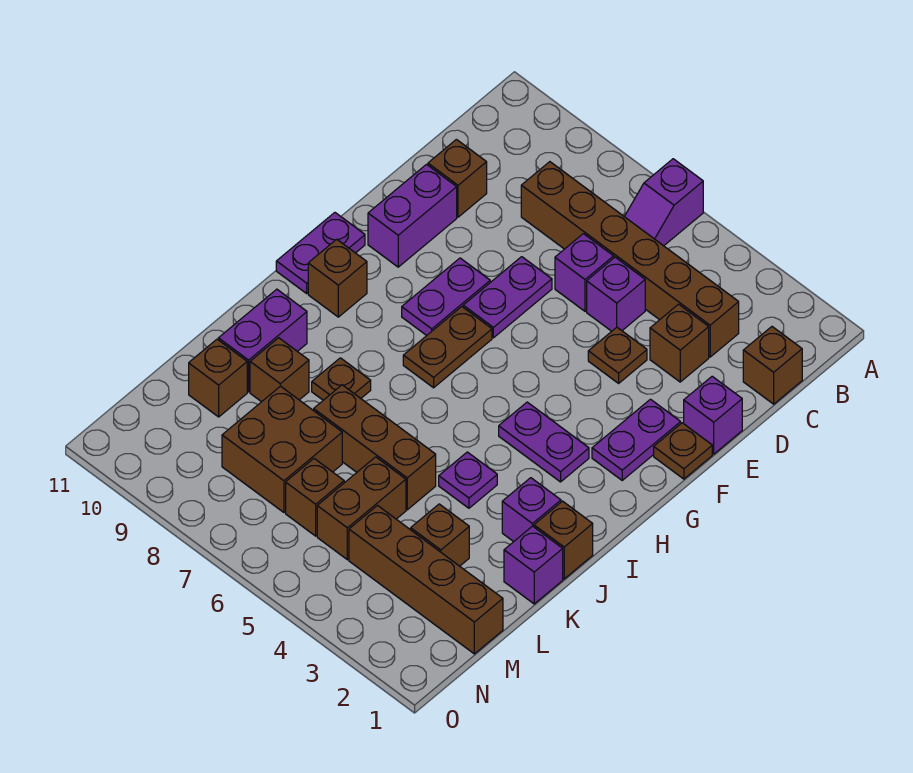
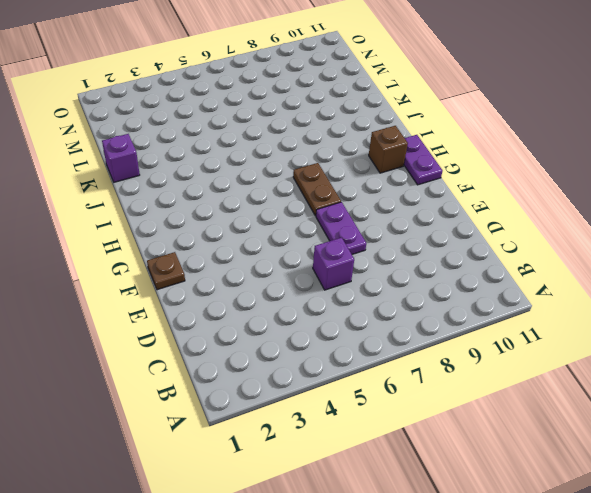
none -> purple 1x2 slope [624,159,703,246]
none -> brown 1x1 brick [743,327,802,404]
none -> brown 1x6 brick [521,162,739,357]
none -> brown 1x1 brick [650,304,709,382]

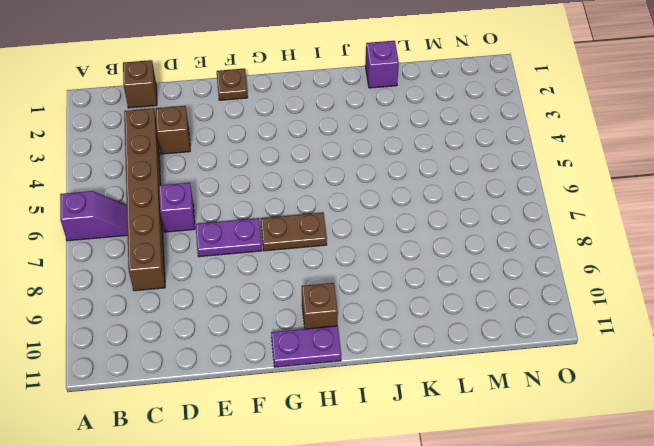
none -> purple 1x1 brick [587,257,645,331]
none -> brown 1x1 brick [428,139,487,217]
none -> purple 1x1 brick [684,376,742,454]
none -> brown 1x1 plate [588,327,647,383]

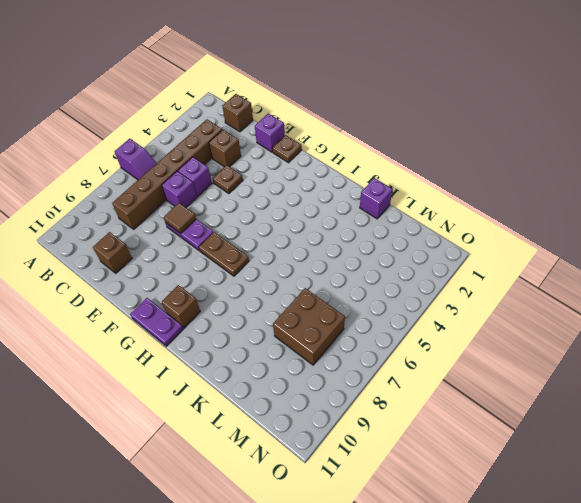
brown 1x1 tile [164,203,196,233] -> none
none -> purple 1x2 brick [368,165,457,267]
none -> purple 1x2 plate [592,399,681,480]
none -> purple 1x2 plate [402,258,490,336]
none -> purple 1x2 plate [499,402,589,482]

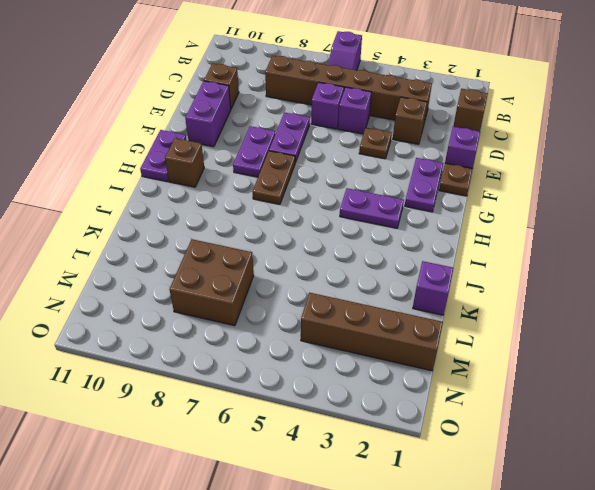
none -> brown 1x1 brick [534,501,593,579]
none -> purple 1x1 brick [502,478,561,542]
none -> purple 1x1 plate [439,452,497,508]
none -> brown 1x1 plate [312,358,371,400]

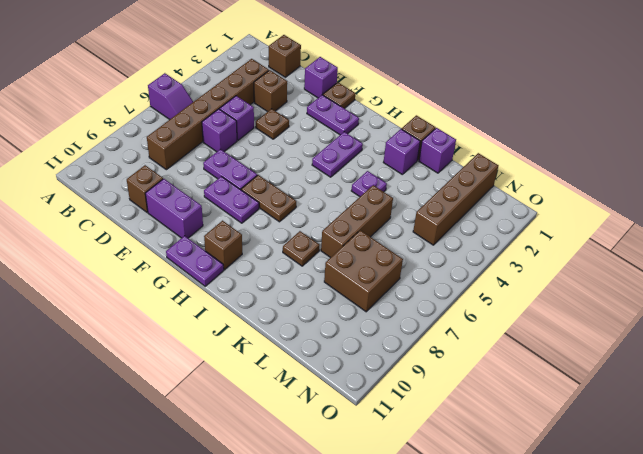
none -> purple 1x2 brick [218,289,307,392]
none -> brown 1x1 brick [250,338,309,402]
none -> brown 1x1 brick [411,504,469,566]
none -> brown 1x2 brick [317,457,406,560]

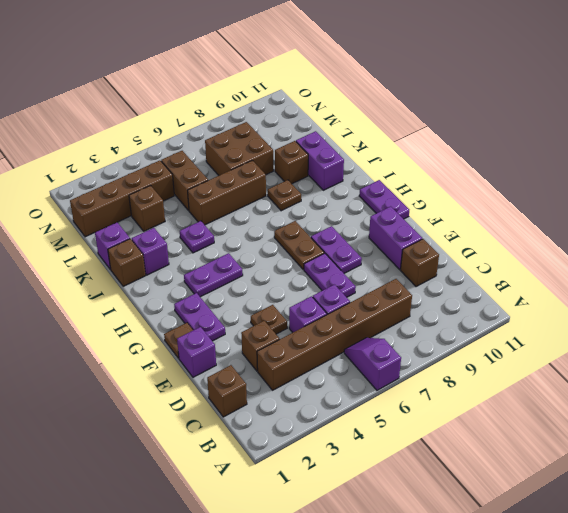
none -> brown 1x1 brick [308,239,367,317]
none -> brown 1x1 brick [189,339,247,417]
none -> brown 1x1 brick [286,459,344,536]

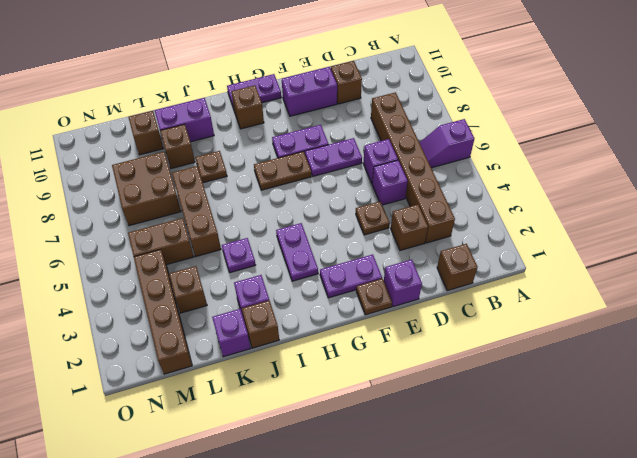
none -> brown 1x1 brick [286,459,344,536]

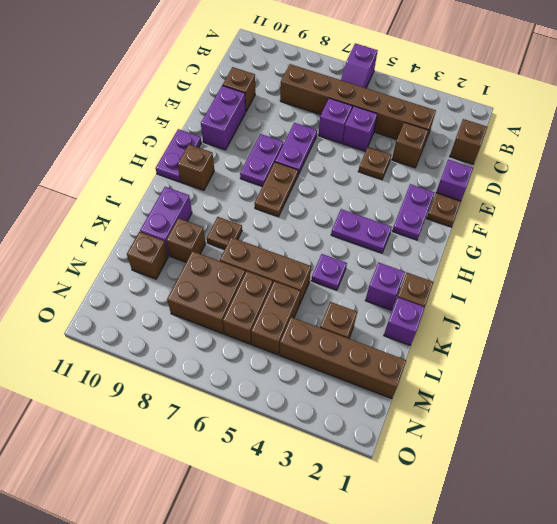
brown 1x2 brick [223,271,273,344] -> brown 1x1 brick [286,459,344,536]

